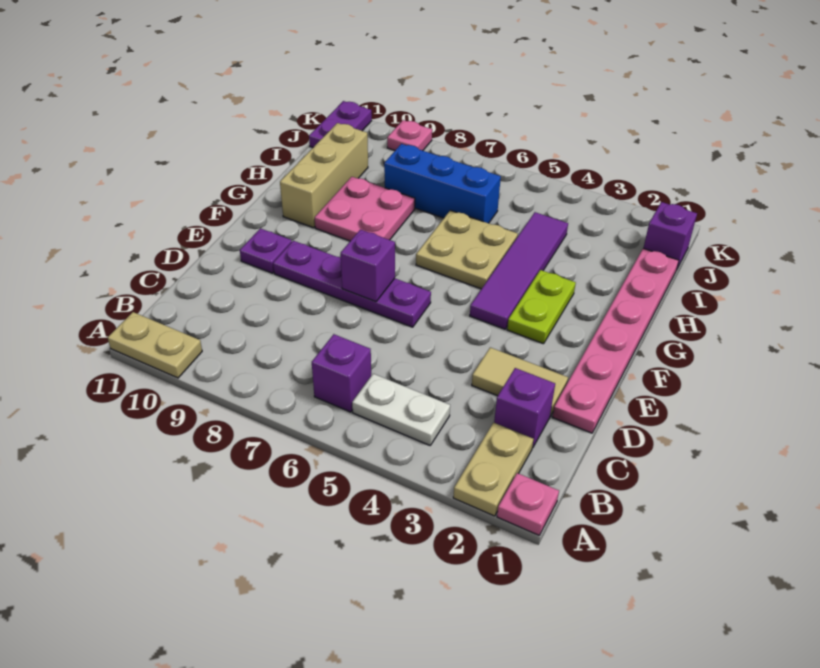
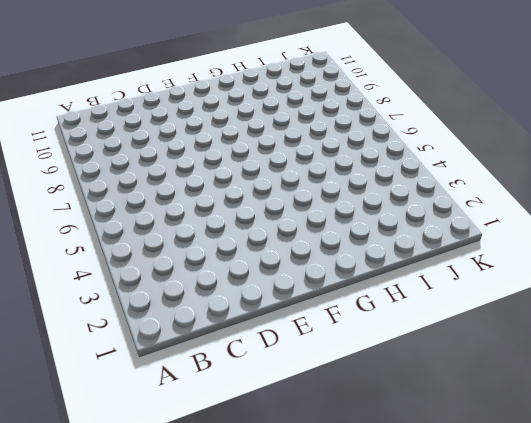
none -> pink 1x1 plate [497,473,559,535]
none -> tan 1x2 plate [453,423,533,516]
none -> tan 1x2 plate [108,312,202,378]

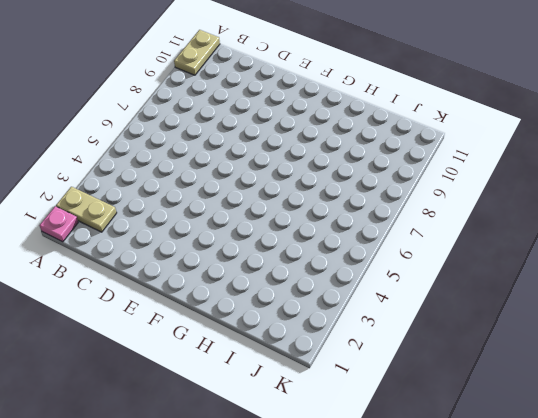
none -> white 1x2 plate [352,374,450,445]
none -> purple 1x1 brick [312,334,371,412]
none -> purple 1x1 brick [494,368,555,448]

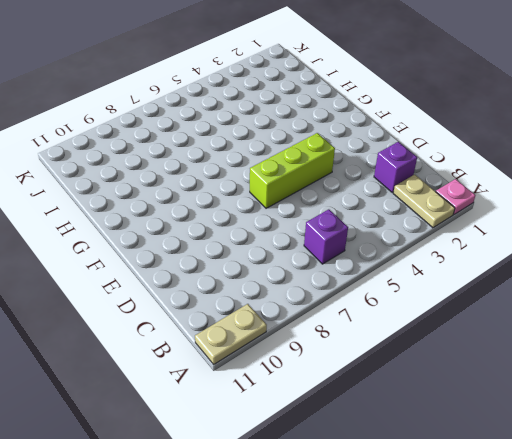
lime 1x3 brick [250,133,335,208] -> purple 1x4 plate [273,241,431,327]
none -> white 1x2 plate [352,374,450,445]
none -> pink 1x6 plate [553,248,679,433]
none -> tan 1x2 tile [472,347,568,416]

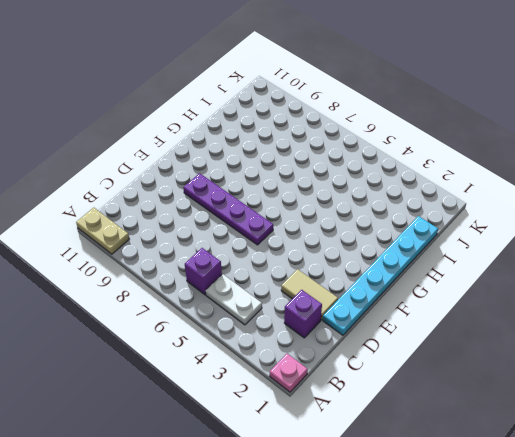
cyan 1x6 plate [323,216,438,335] -> pink 1x6 plate [553,248,679,433]
none -> tan 1x2 plate [453,423,533,516]
none -> purple 1x1 plate [240,228,292,273]
none -> lime 1x2 plate [507,270,576,344]

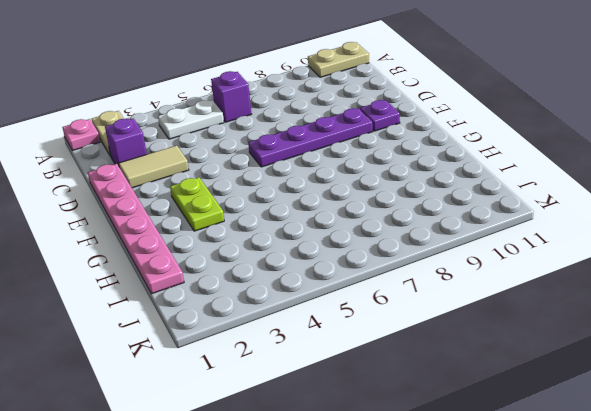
none -> purple 1x4 tile [470,212,568,329]
none -> tan 2x2 plate [416,210,518,289]
none -> pink 2x2 plate [315,177,415,241]

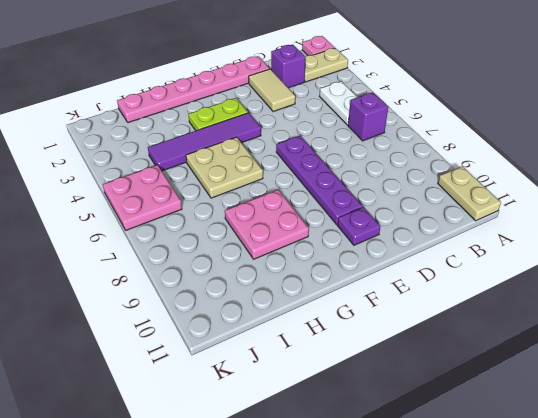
pink 2x2 plate [103,165,182,230] -> none
none -> tan 1x3 brick [280,123,368,228]
none -> blue 1x3 brick [384,144,501,223]
none -> purple 1x1 brick [644,202,697,269]

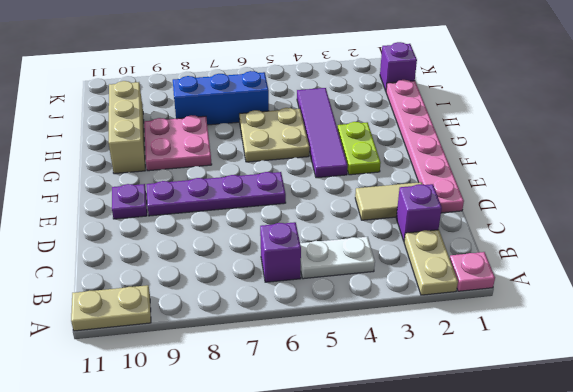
none -> purple 1x2 plate [309,101,372,147]
none -> pink 1x1 plate [387,120,432,151]
none -> purple 1x1 brick [341,230,395,302]

